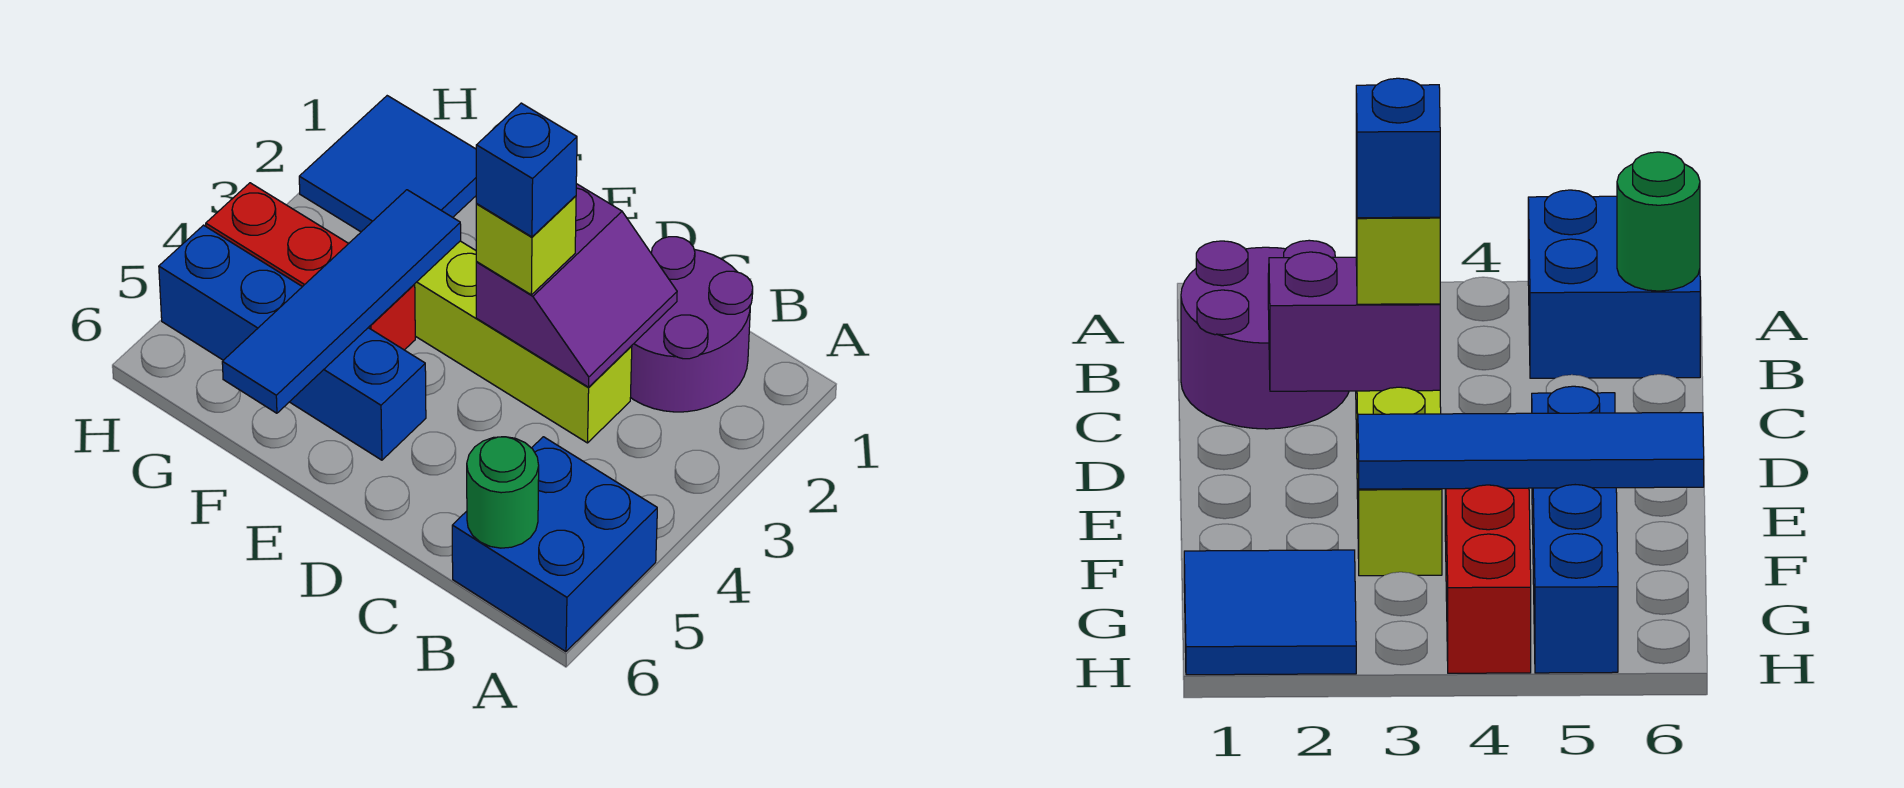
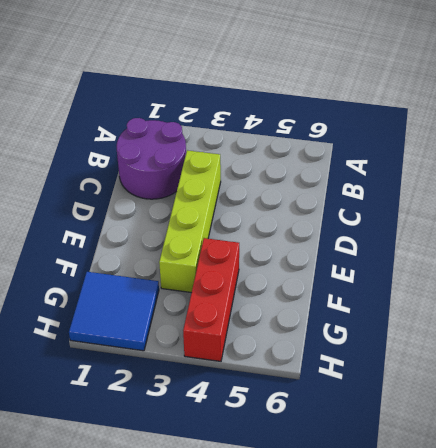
none -> blue 2x2 brick [452,437,657,652]
none -> blue 1x4 brick [159,225,426,460]

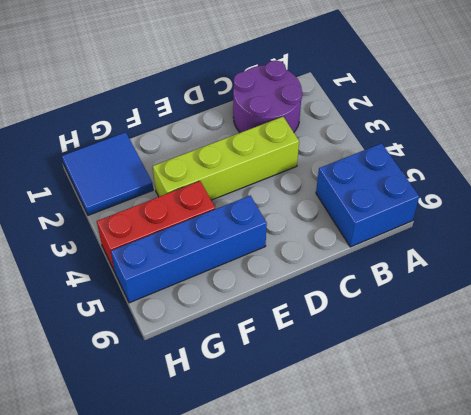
none -> green 1x1 round brick [467,437,539,548]
none -> purple 2x2 slope [476,184,677,387]

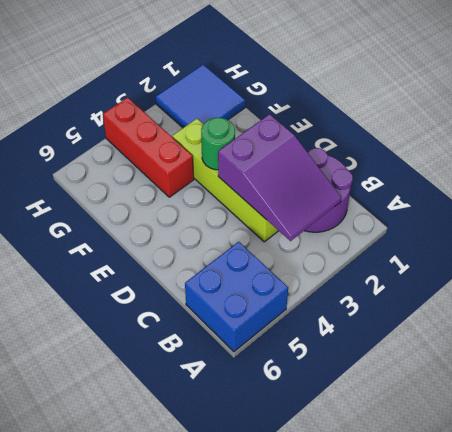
purple 2x3 slope [218,114,341,241] -> purple 2x2 slope [476,184,677,387]
green 1x1 round brick [201,118,235,170] -> green 1x1 round brick moved to [467,437,539,548]
none -> blue 1x4 brick [159,225,426,460]
none -> blue 1x4 tile [222,190,461,413]

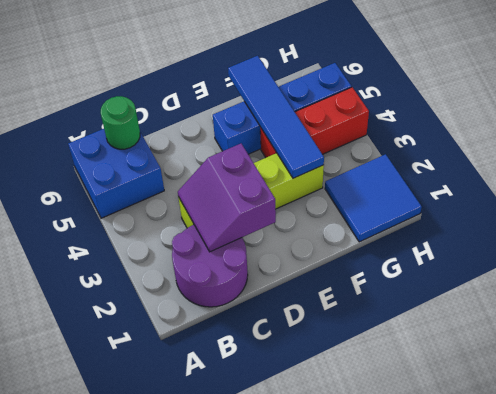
none -> lime 1x1 brick [476,196,576,295]
none -> blue 1x1 brick [476,103,577,237]

